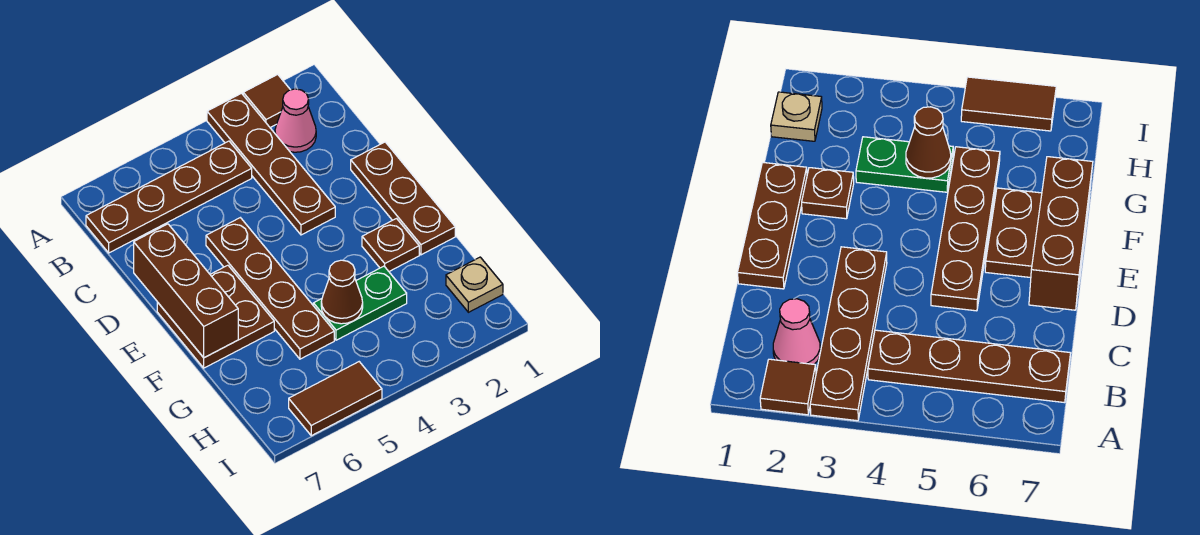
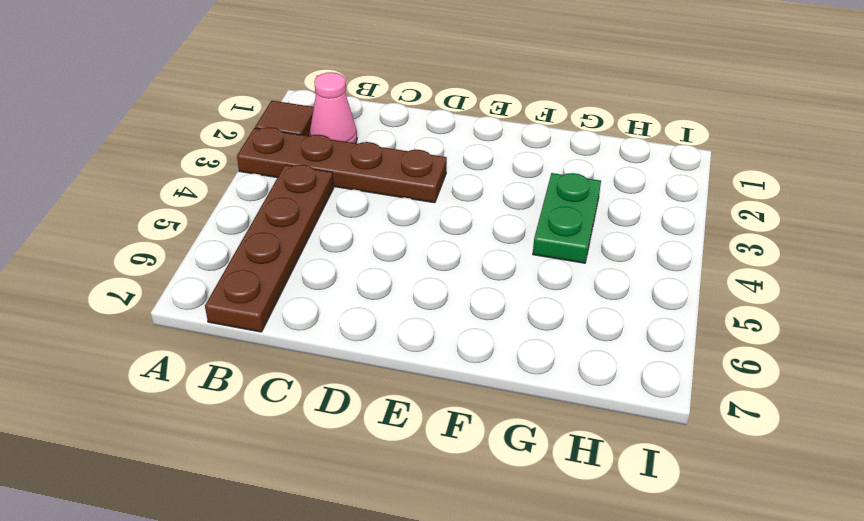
none -> brown 1x3 plate [351,142,455,255]
none -> brown 1x4 plate [206,218,334,359]
none -> brown 2x2 plate [157,265,274,368]

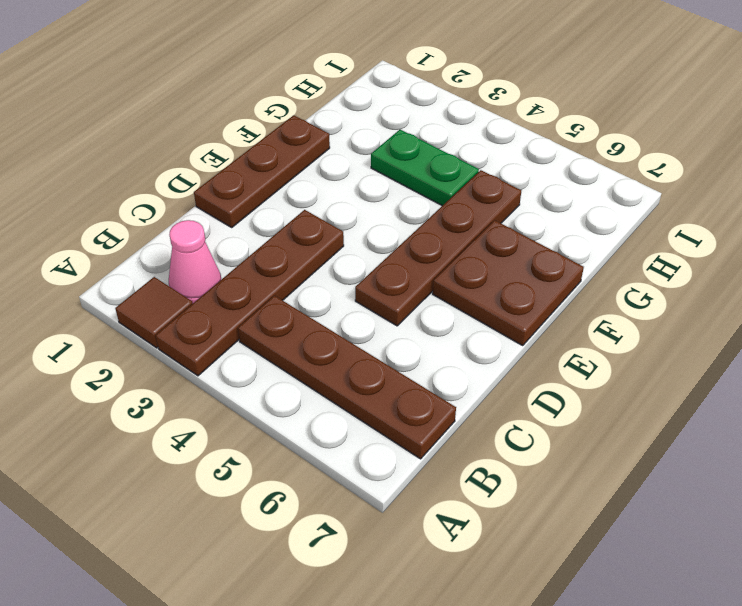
none -> brown 1x1 plate [362,219,419,271]
none -> tan 1x1 plate [446,257,503,312]
none -> brown 1x2 tile [289,362,382,436]

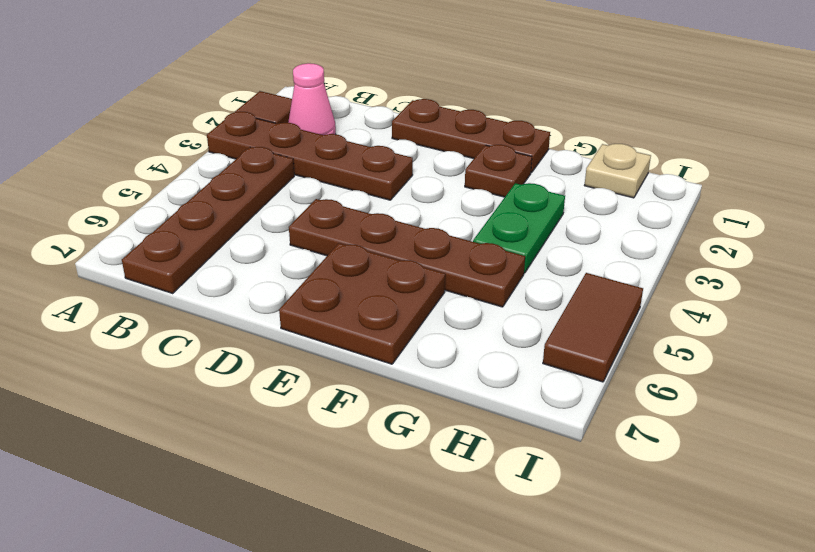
none -> brown 1x3 brick [134,224,238,358]
none -> brown 1x1 cone [321,260,363,324]

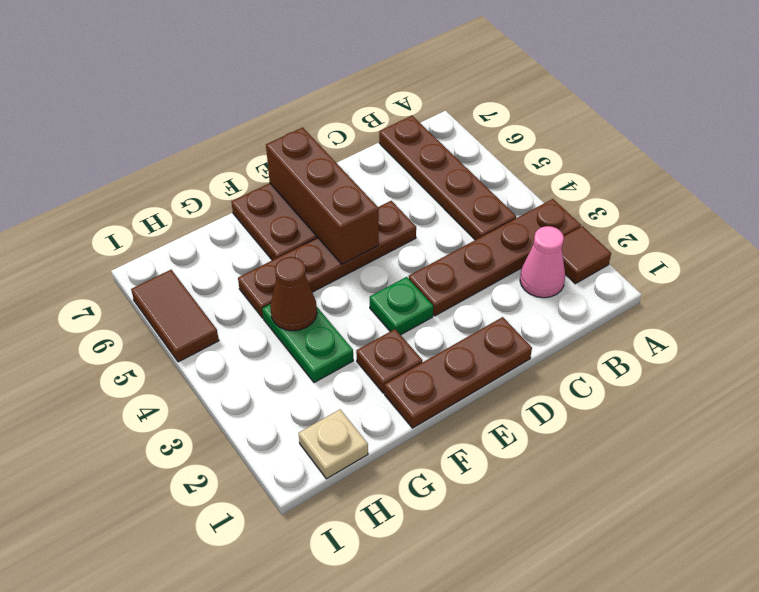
green 1x1 plate [370,277,433,335] -> none
brown 1x3 brick [266,128,379,264] -> brown 1x3 brick turned to [134,224,238,358]

